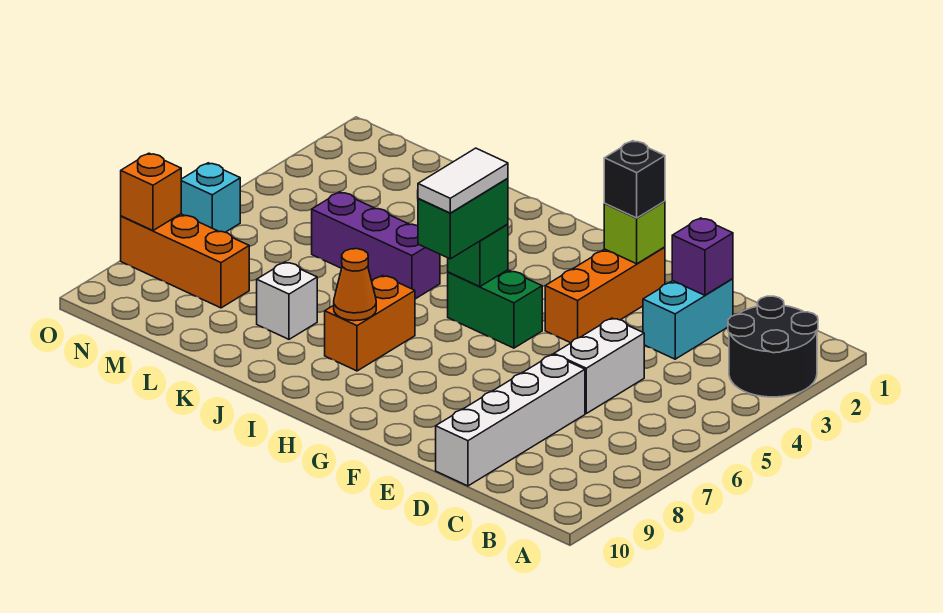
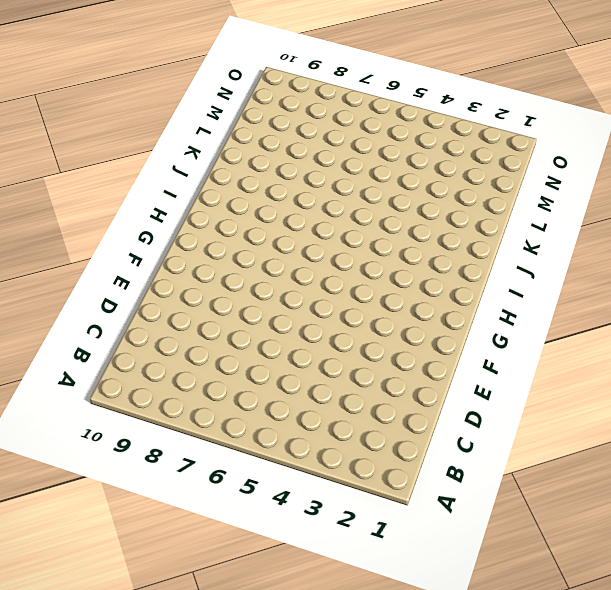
none -> black 2x2 round brick [728,296,818,397]
none -> cyan 1x2 brick [643,279,733,359]
none -> white 1x2 brick [554,318,644,413]

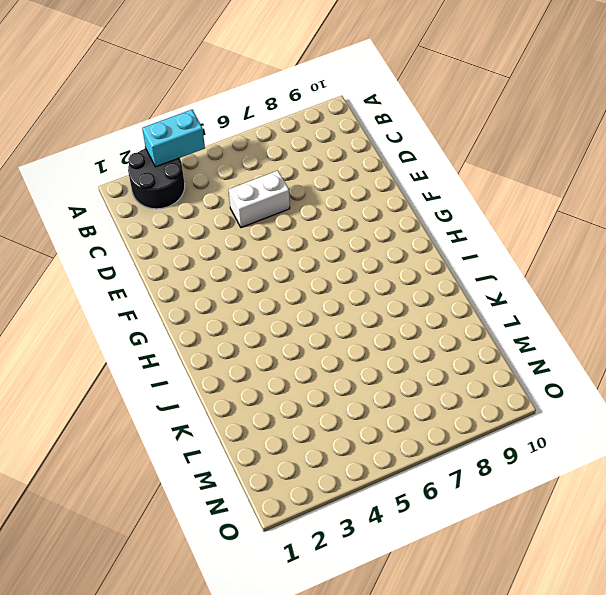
cyan 1x2 brick [142,110,205,167] -> cyan 1x2 brick moved to [643,279,733,359]
none -> white 1x4 brick [436,354,585,486]
none -> orange 1x3 brick [545,247,665,343]
none -> green 1x2 brick [448,270,542,348]

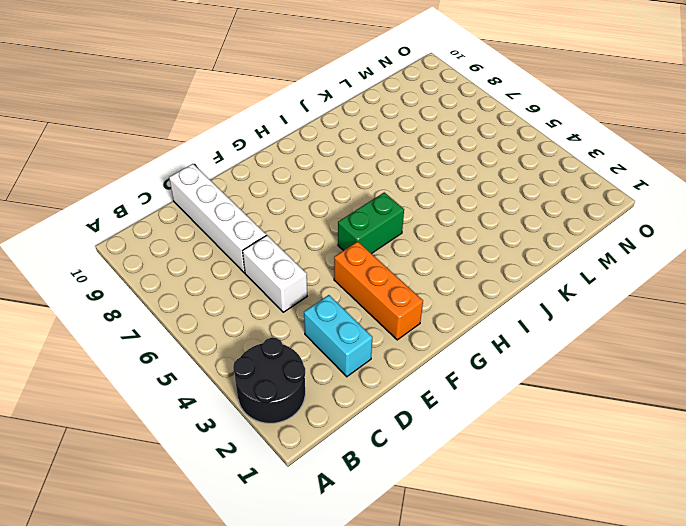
none -> orange 1x2 brick [325,276,415,371]
none -> purple 1x3 brick [312,192,440,299]
none -> white 1x1 brick [257,262,317,339]

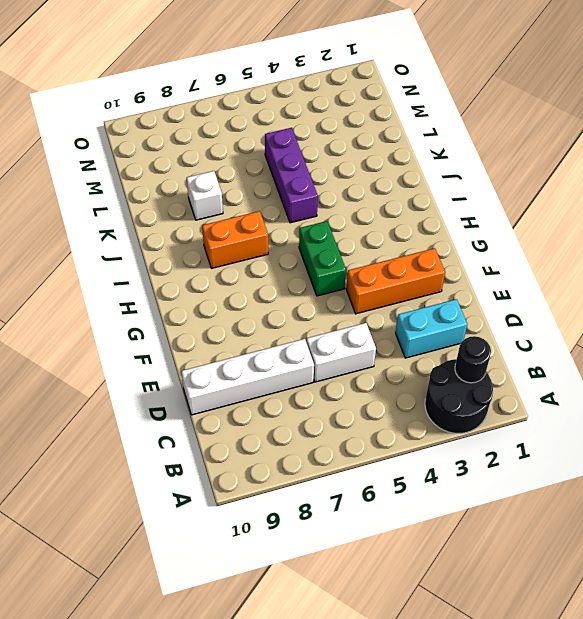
black 1x1 round brick [455,336,491,383] -> none
none -> orange 1x3 brick [121,214,249,308]
none -> cyan 1x1 brick [181,163,240,232]
none -> purple 1x1 brick [672,218,733,295]

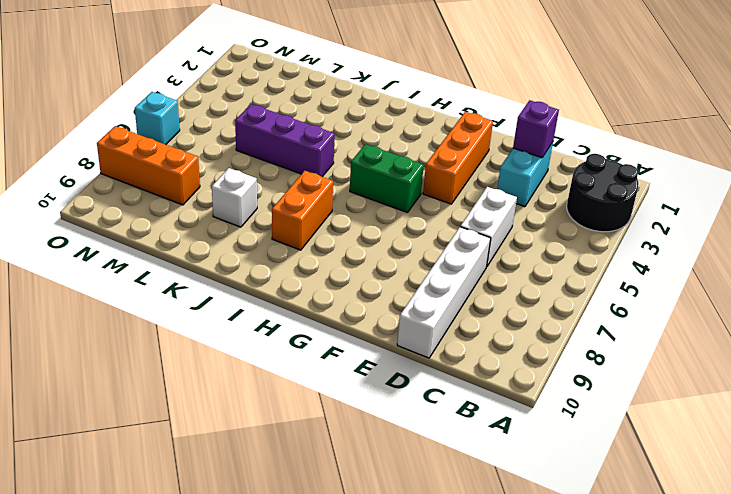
none -> lime 1x1 brick [604,201,665,264]
none -> green 1x1 brick [448,224,508,287]
none -> orange 1x1 cone [334,249,376,321]

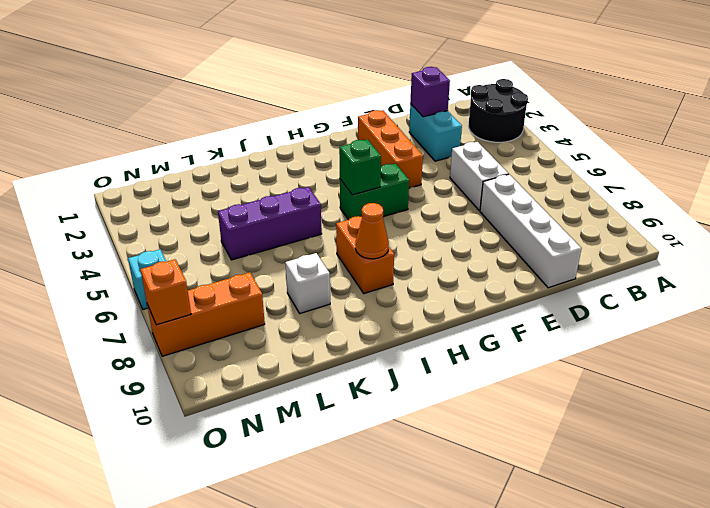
none -> lime 1x1 brick [604,201,665,264]
none -> black 1x1 brick [604,141,665,218]
none -> green 1x2 brick [418,178,508,259]

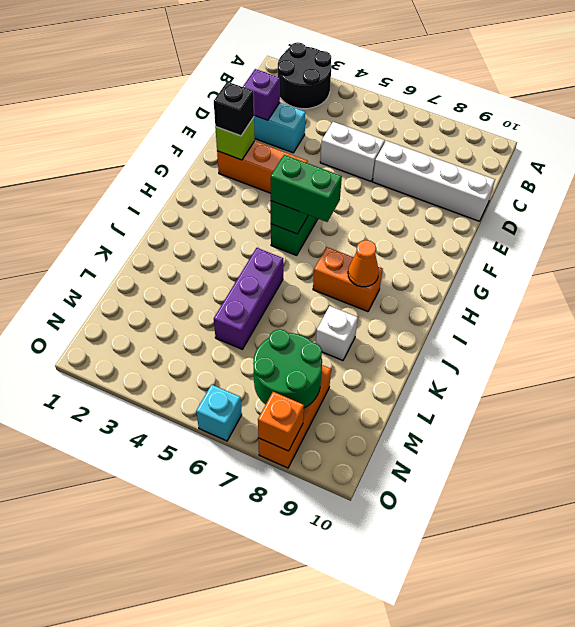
green 2x2 round brick [253,329,322,408] -> none
none -> white 1x2 tile [418,148,508,213]

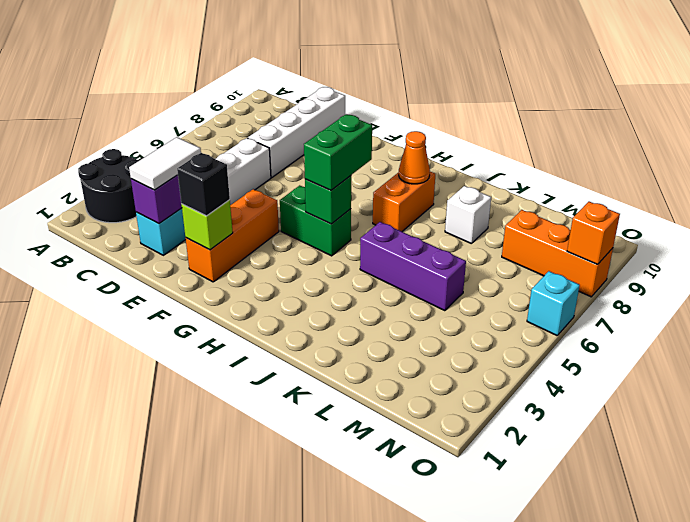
white 1x2 tile [129,137,201,190] -> white 1x2 tile moved to [418,148,508,213]

